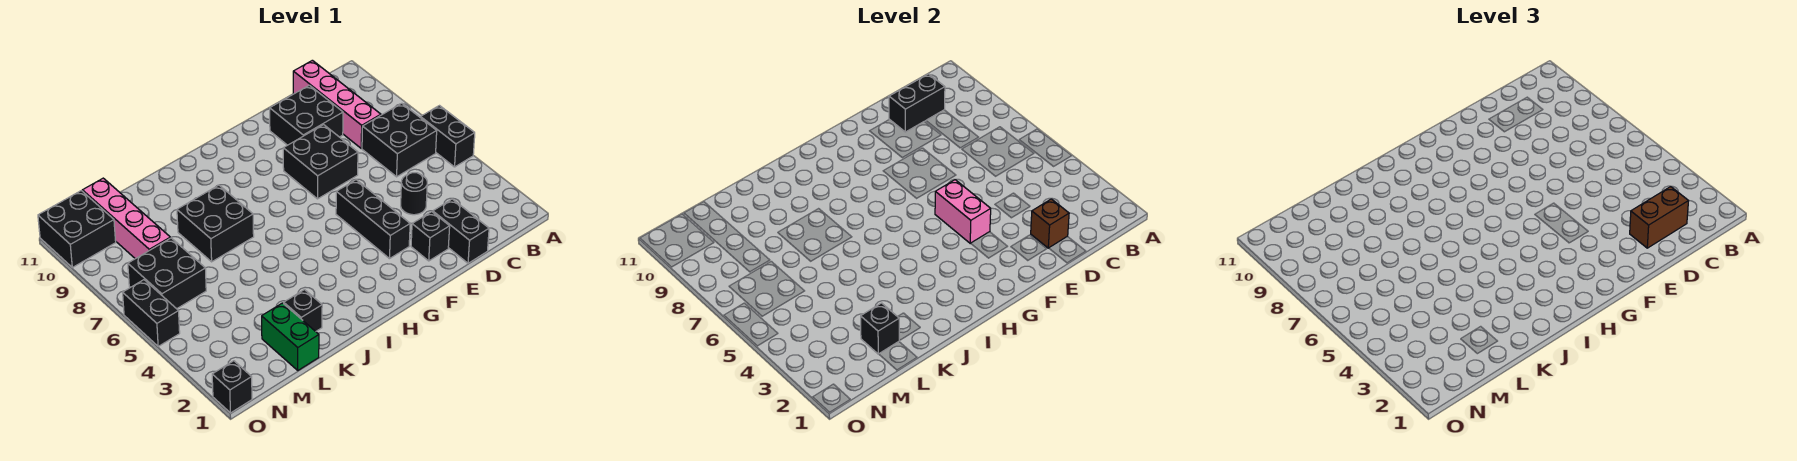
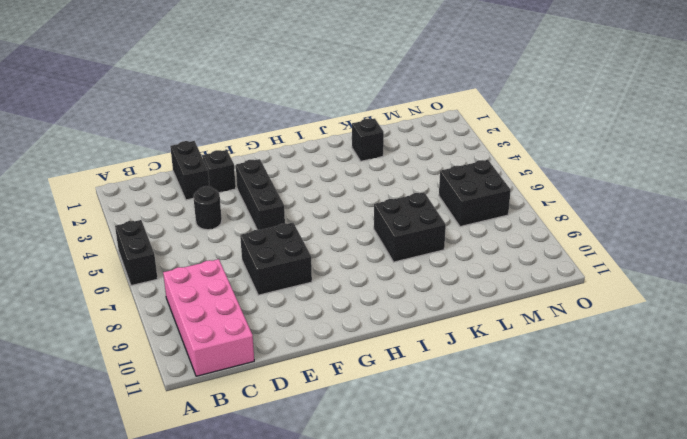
pink 2x4 brick [163,259,254,376] -> pink 1x4 brick [293,60,381,148]
none -> black 2x2 brick [362,103,437,177]
none -> black 2x2 brick [270,85,343,145]
none -> green 1x2 brick [262,303,319,370]

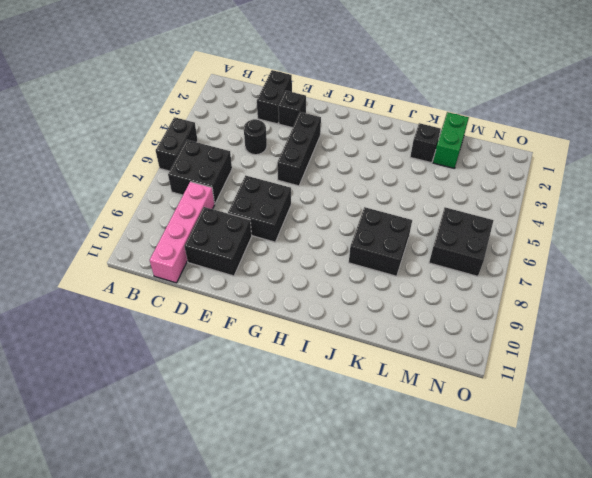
none -> pink 1x4 brick [82,178,170,259]
none -> black 2x2 brick [38,191,116,267]
none -> black 1x1 brick [212,361,252,413]

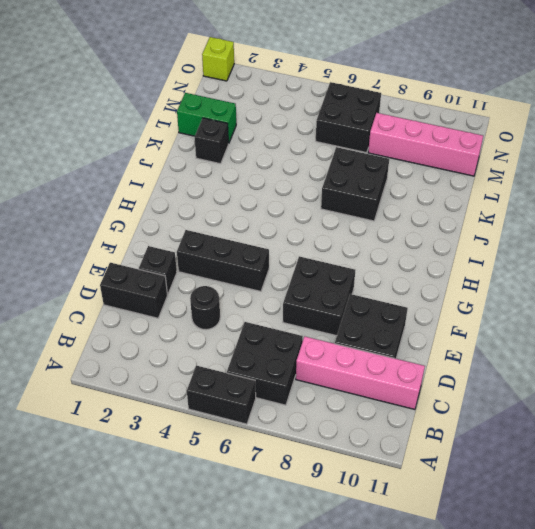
lime 1x1 brick [202,37,234,81] -> black 1x1 brick [212,361,252,413]
none -> black 2x2 brick [38,191,116,267]
none -> black 1x2 brick [123,280,180,346]
none -> black 1x2 brick [889,74,945,132]

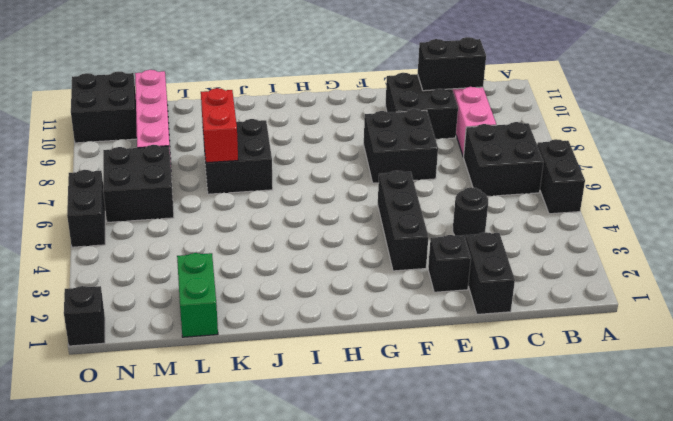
red 1x2 brick [201,88,238,163] -> none
none -> black 1x1 brick [284,290,322,331]
none -> brown 1x1 brick [1031,199,1069,248]
none -> pink 1x2 brick [935,180,991,243]

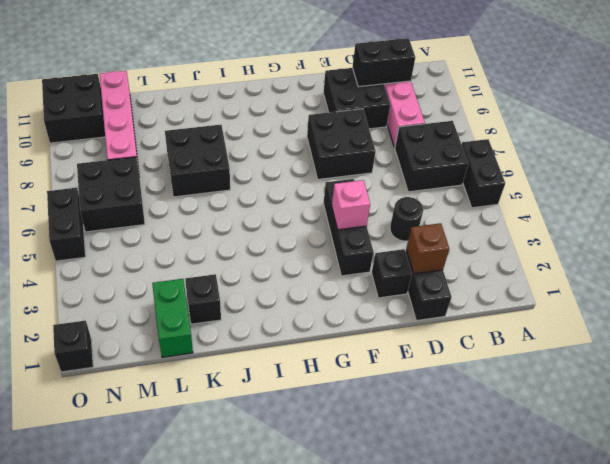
pink 1x1 brick [332,180,370,230] -> pink 1x2 brick [935,180,991,243]
none -> black 1x1 brick [861,303,899,354]
none -> brown 1x2 brick [1630,187,1688,248]

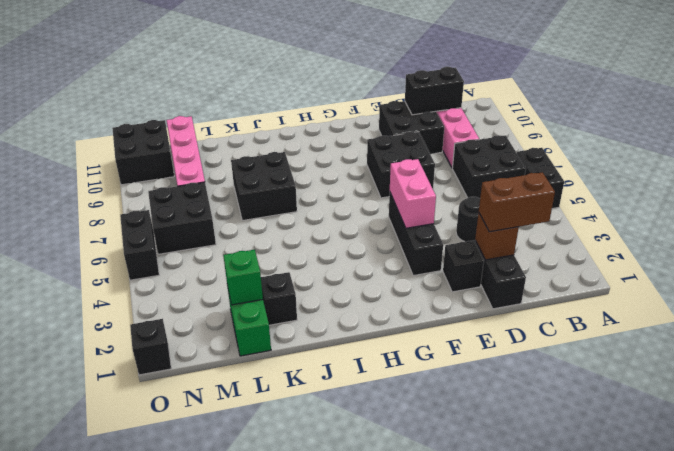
green 1x1 brick [223,250,263,305] -> black 1x1 brick [861,303,899,354]

